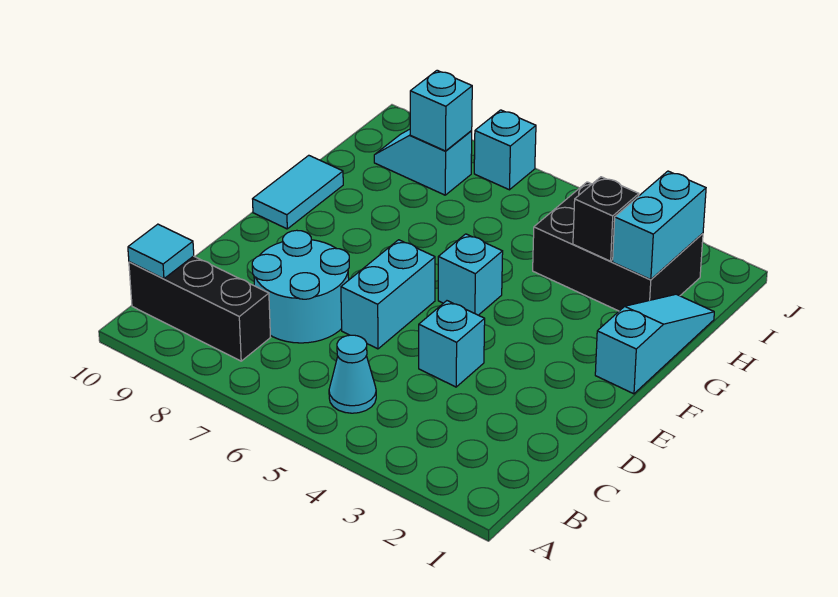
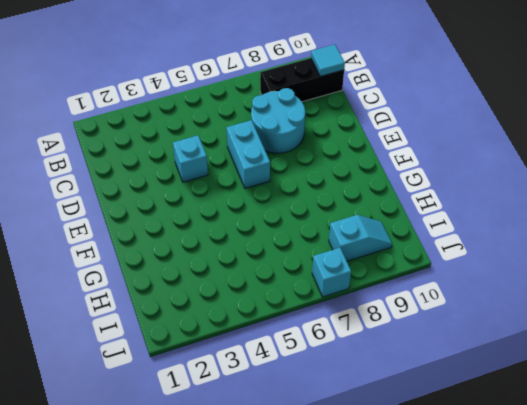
none -> cyan 1x1 cone [329,335,376,413]
none -> cyan 1x3 slope [595,294,714,394]
none -> cyan 1x1 brick [438,234,503,315]

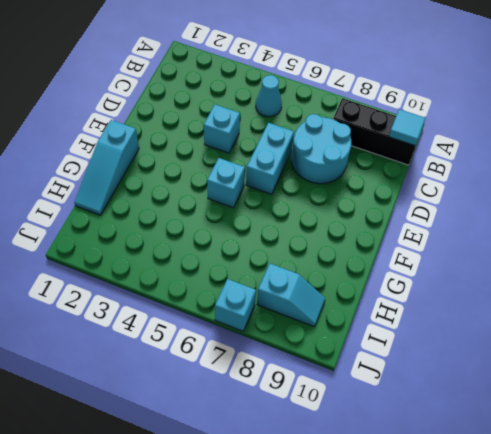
none -> cyan 1x2 tile [253,155,343,229]
none -> black 2x3 brick [533,182,703,311]
none -> cyan 1x2 brick [613,171,706,280]

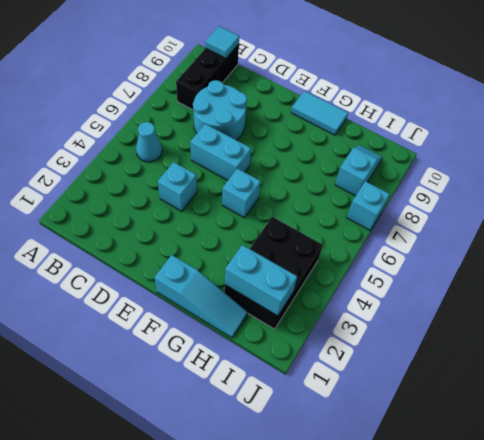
none -> black 1x1 brick [573,177,639,261]
none -> cyan 1x1 brick [410,70,472,151]

